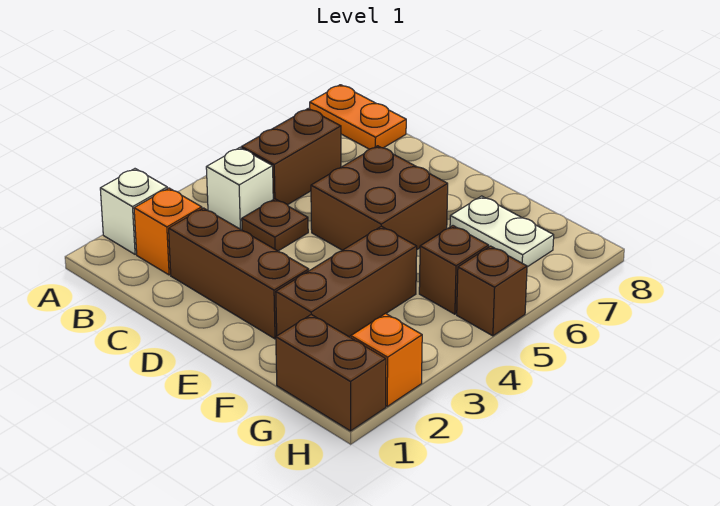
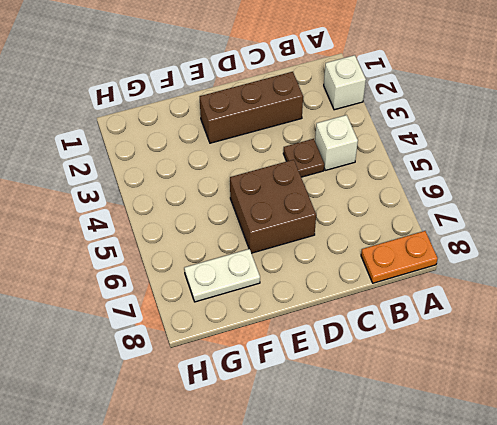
none -> orange 1x1 brick [134,188,202,275]
none -> brown 1x2 brick [242,109,341,205]
none -> brown 1x3 brick [276,226,417,337]

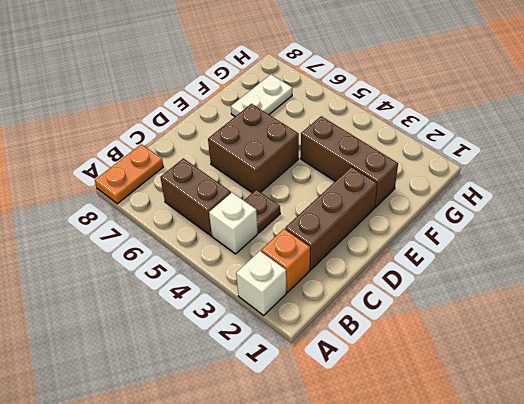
none -> brown 1x2 brick [276,315,386,431]
none -> brown 1x1 brick [419,226,489,314]
none -> orange 1x1 brick [351,314,422,406]

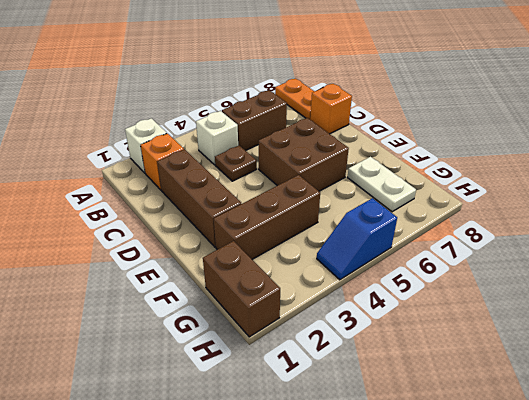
orange 1x1 brick [310,84,352,134] -> orange 1x1 brick moved to [351,314,422,406]
blue 1x2 slope [317,198,397,280] -> brown 1x1 brick [457,246,527,336]
none -> brown 1x1 brick [419,226,489,314]

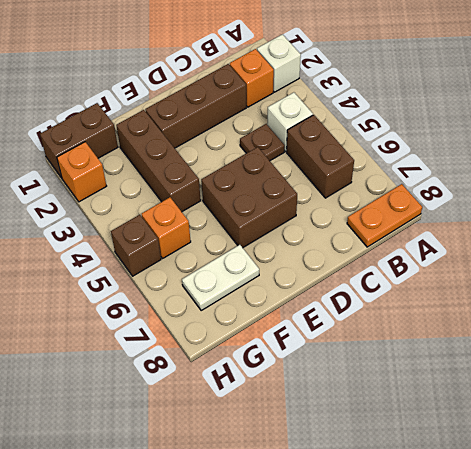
orange 1x1 brick [142,197,191,258] -> brown 1x1 brick [419,226,489,314]

